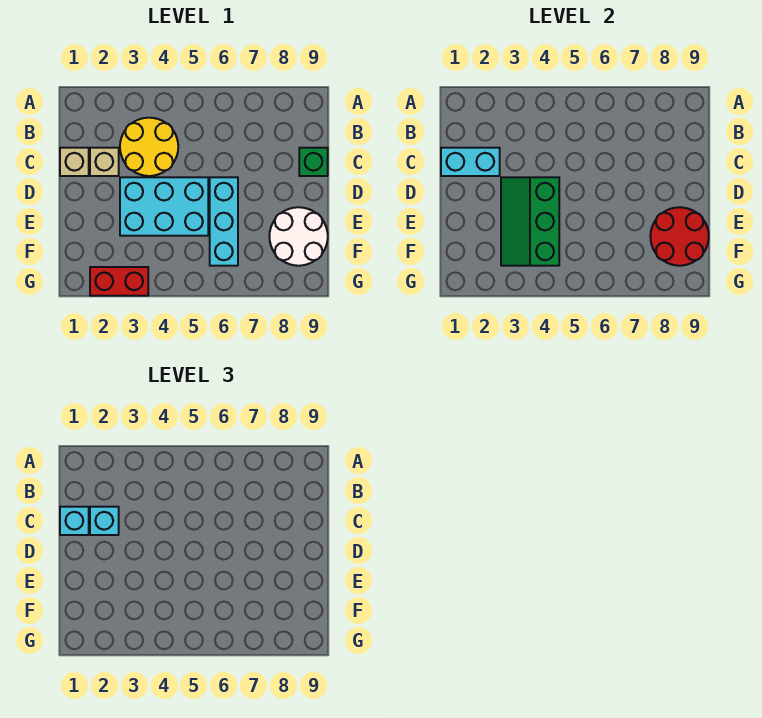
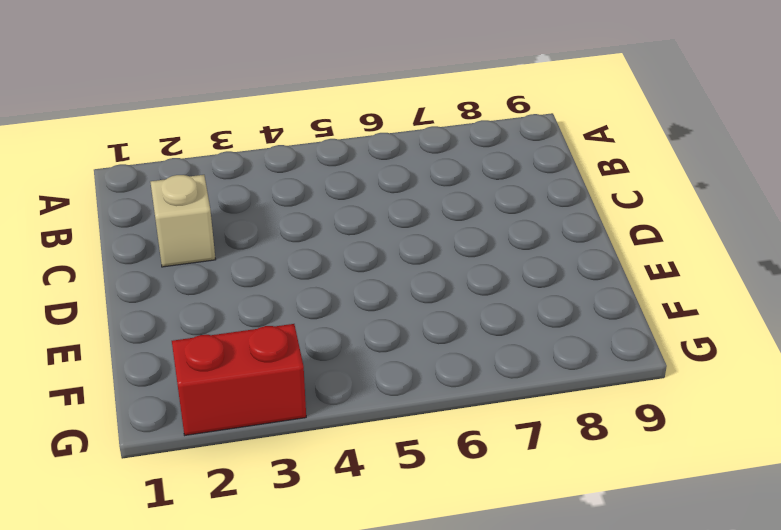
none -> yellow 2x2 round brick [120,118,178,176]
none -> tan 1x1 brick [60,148,89,176]
none -> green 1x1 brick [299,148,328,176]

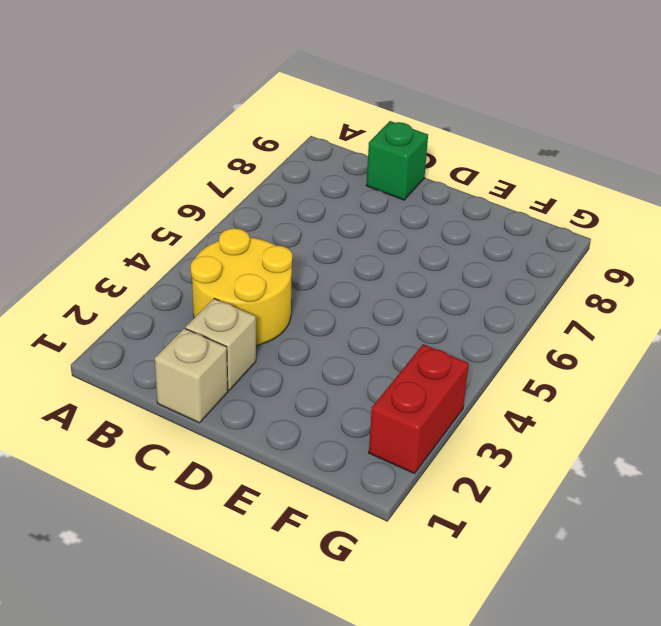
none -> cyan 2x3 brick [120,177,208,236]
none -> cyan 1x3 brick [210,177,238,266]
none -> white 2x2 round brick [269,207,328,266]

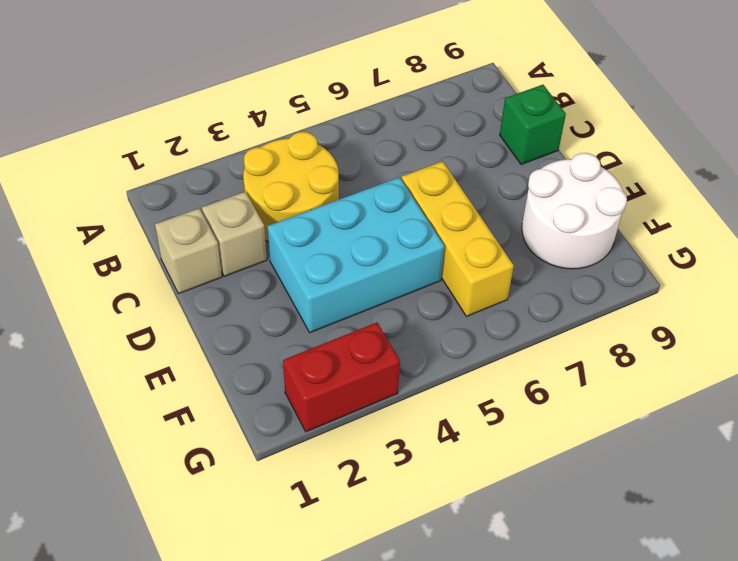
yellow 1x3 brick [402,161,514,316] -> cyan 1x3 brick [210,177,238,266]
none -> cyan 1x2 brick [441,148,500,176]
none -> green 2x3 slope [501,177,559,266]
none -> red 2x2 round brick [650,207,709,266]

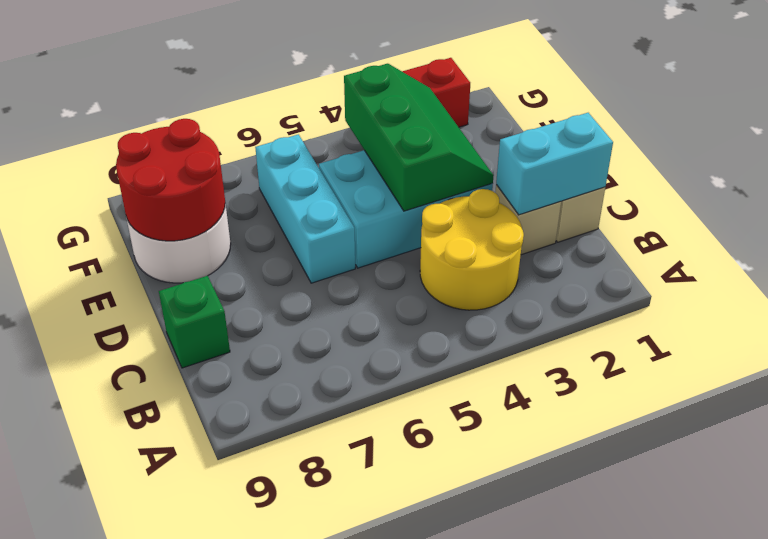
none -> cyan 1x1 brick [60,507,89,535]
none -> cyan 1x1 brick [90,507,119,535]

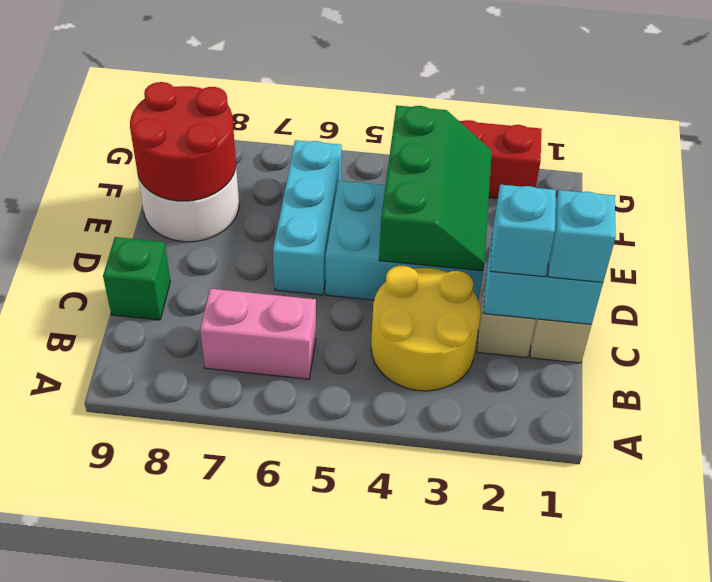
pink 1x2 brick [200,289,316,379] -> none

